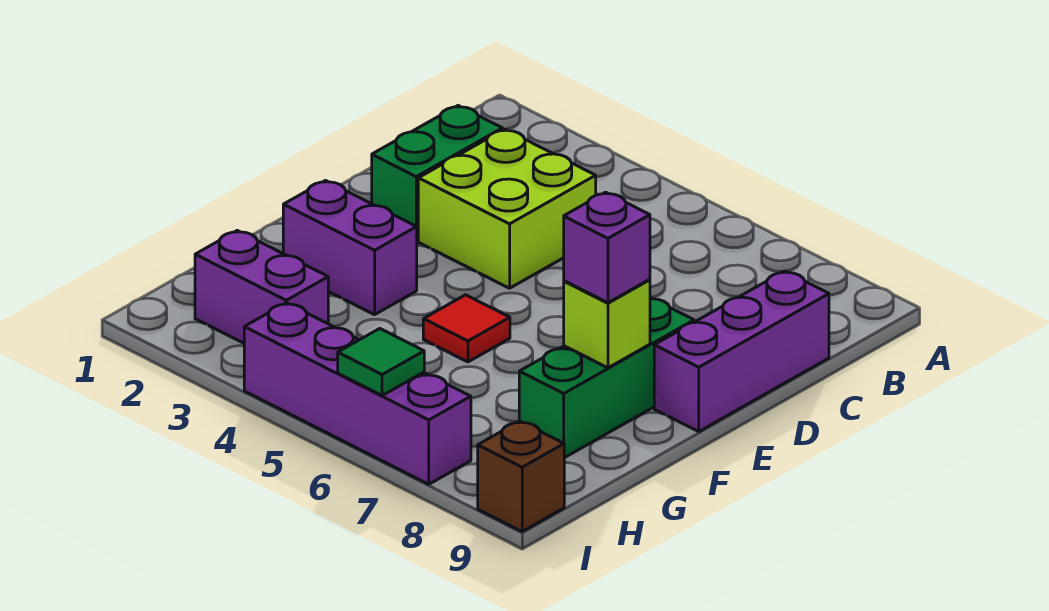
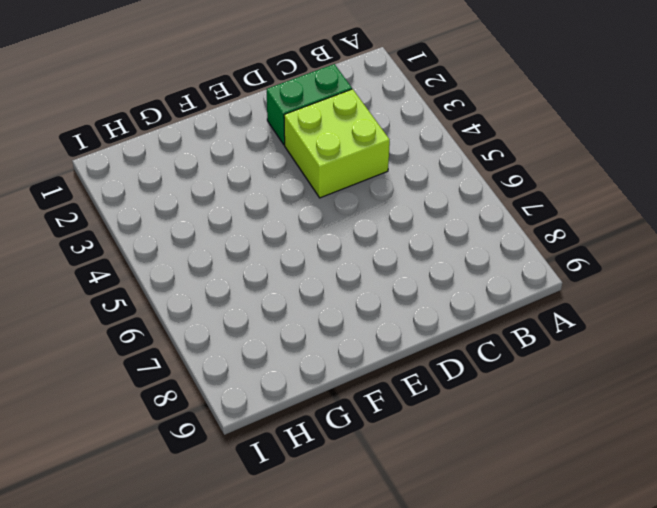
none -> purple 1x3 brick [654,271,829,431]
none -> green 1x3 brick [519,298,694,458]
none -> purple 1x2 brick [283,181,417,315]

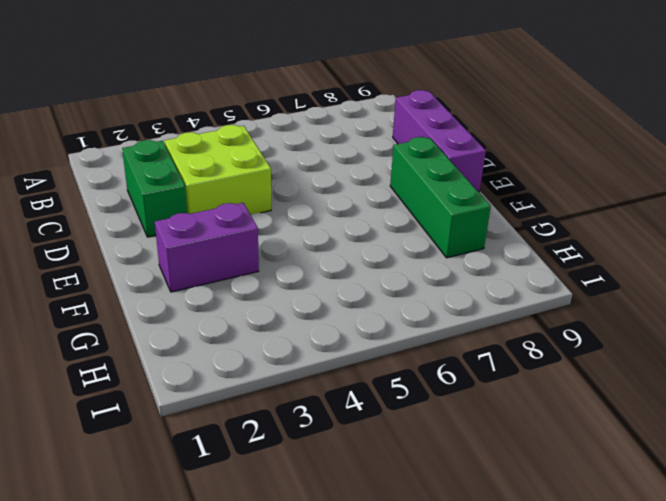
none -> red 1x1 tile [423,295,510,362]
none -> purple 1x2 brick [195,231,328,343]
none -> purple 1x4 brick [244,303,471,484]

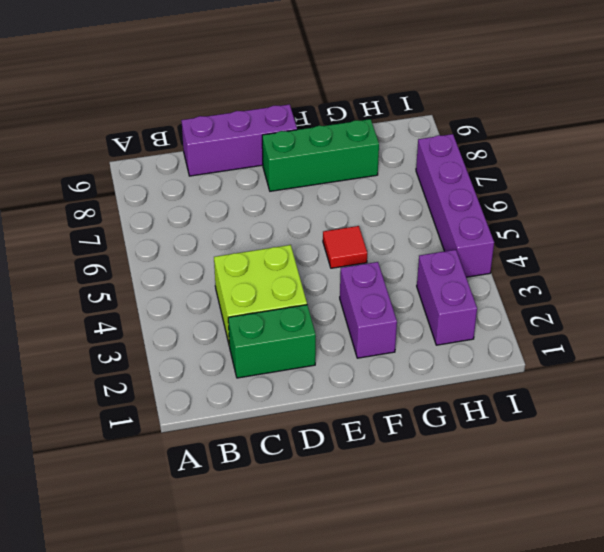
none -> brown 1x1 brick [478,421,564,531]
none -> lime 1x1 brick [564,280,650,368]
none -> green 1x1 tile [338,328,424,396]

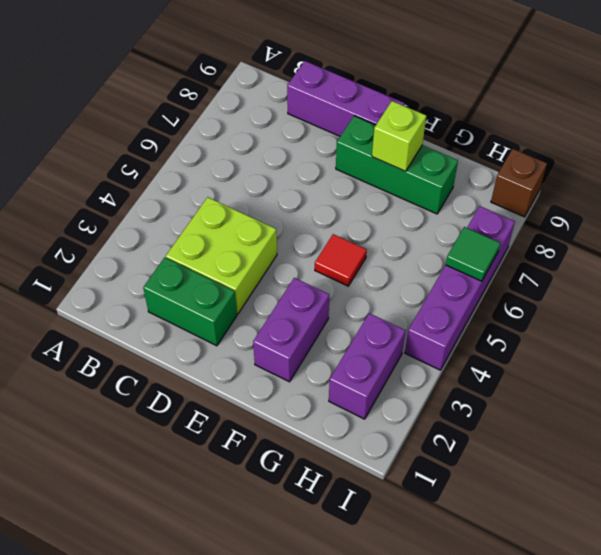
none -> purple 1x1 brick [564,192,650,303]

